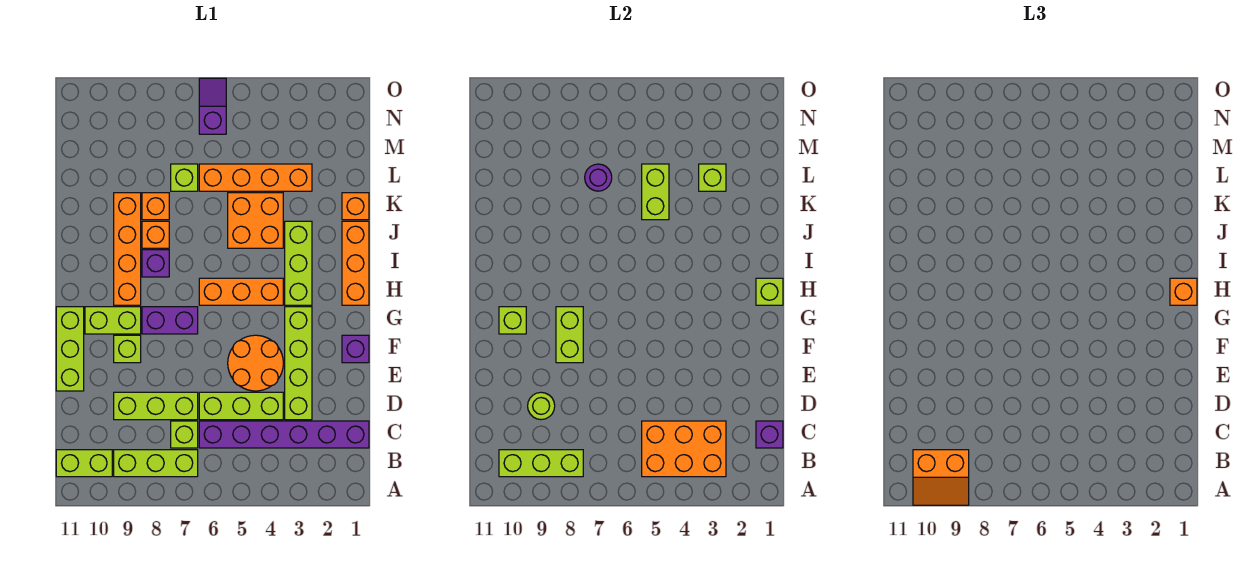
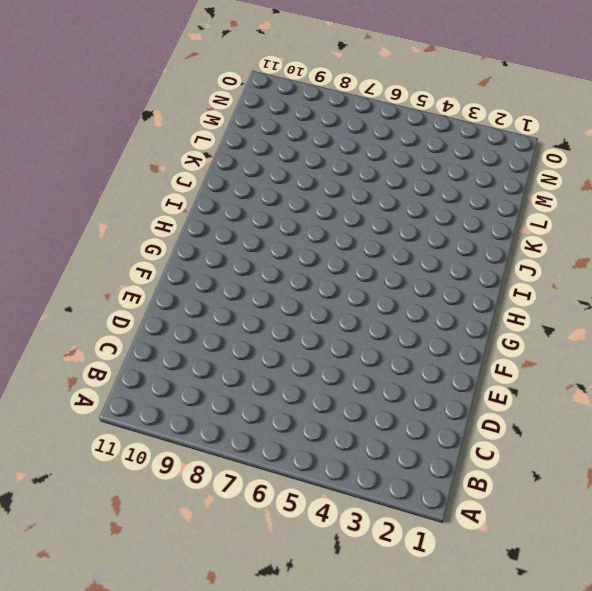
none -> lime 1x3 brick [114,450,198,477]
none -> lime 1x2 brick [56,450,112,477]
none -> purple 1x6 brick [199,421,369,448]
none -> lime 1x1 brick [171,421,198,448]

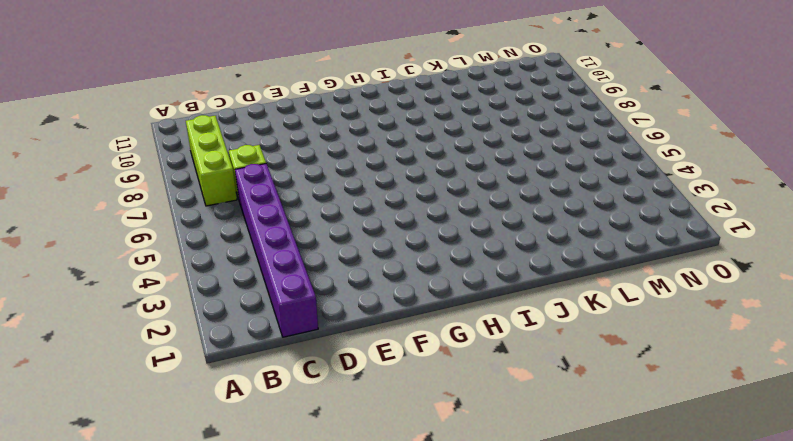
none -> lime 1x2 brick [56,450,112,477]
none -> lime 1x4 brick [285,307,312,420]
none -> lime 1x3 brick [199,392,283,420]
none -> lime 1x3 brick [114,392,198,420]

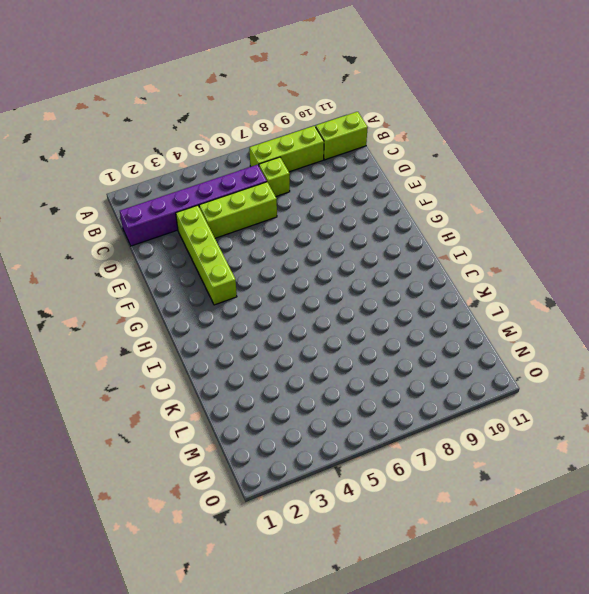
none -> lime 1x3 brick [114,392,198,420]
none -> orange 2x2 round brick [228,335,283,391]
none -> lime 1x3 brick [56,307,84,391]
none -> purple 1x1 brick [342,335,369,363]

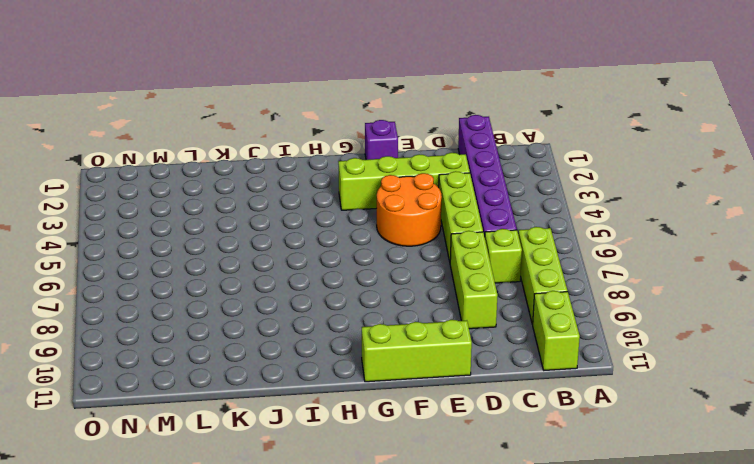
none -> lime 1x1 brick [114,335,141,363]
none -> purple 1x2 brick [142,307,198,334]
none -> lime 1x2 brick [85,307,141,334]
none -> orange 1x3 brick [342,221,369,305]

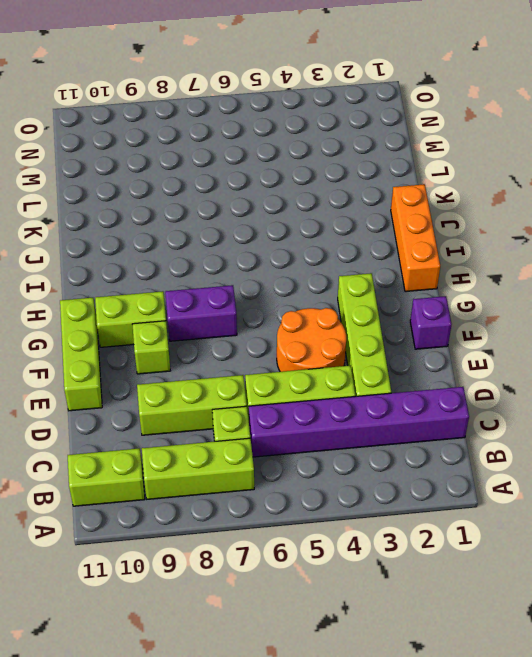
none -> lime 1x3 brick [285,221,312,305]
none -> orange 1x3 brick [199,278,283,305]
none -> orange 1x4 brick [114,193,141,305]
none -> purple 1x1 brick [142,250,169,277]

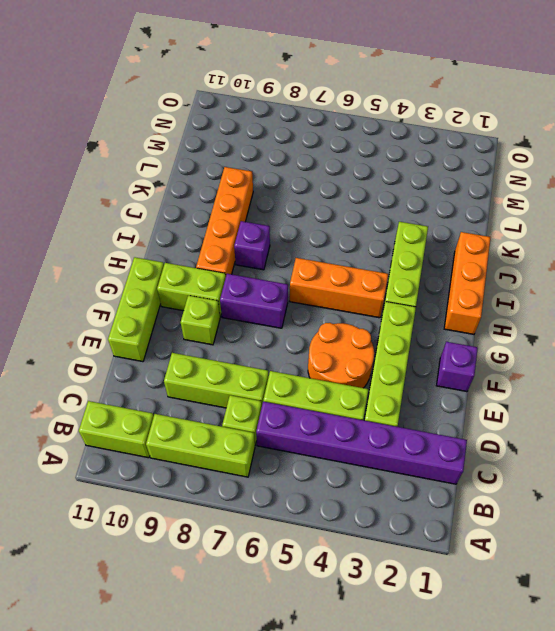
none -> orange 2x2 brick [228,193,283,248]
none -> orange 1x1 brick [142,221,169,248]
none -> orange 1x1 brick [342,193,369,220]
none -> orange 1x1 brick [142,193,169,220]

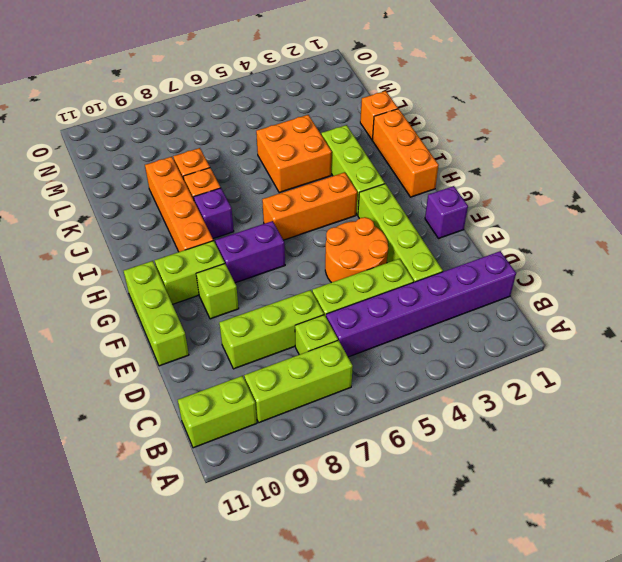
none -> orange 1x4 brick [199,164,312,191]
none -> lime 1x1 brick [171,164,198,191]
none -> purple 1x2 slope [199,78,226,134]
none -> orange 2x3 brick [642,421,726,477]

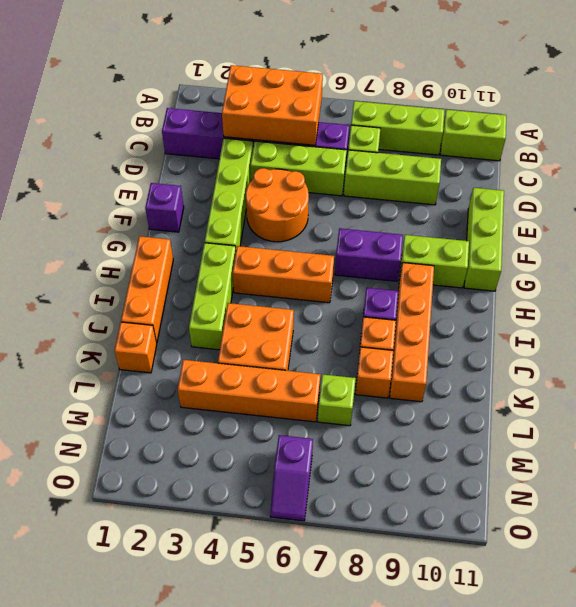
none -> lime 1x1 brick [114,335,141,363]
none -> lime 1x3 brick [499,450,583,477]
none -> purple 1x1 brick [756,421,783,448]
none -> lime 1x1 round brick [528,392,555,420]

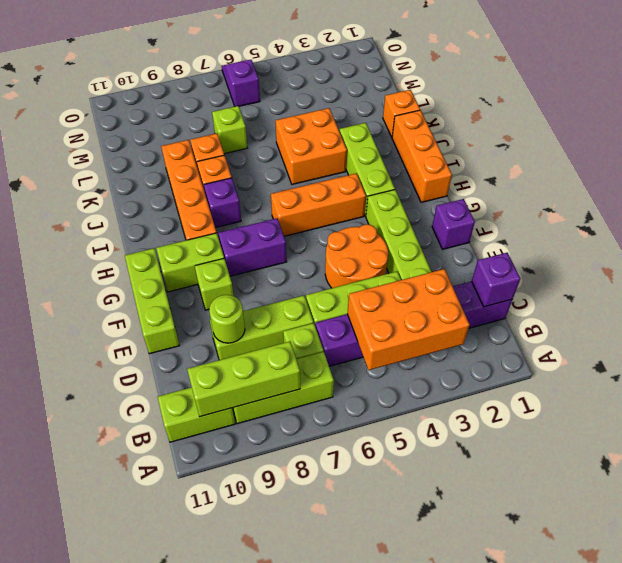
none -> orange 1x4 brick [199,164,312,191]
none -> lime 1x2 brick [556,307,583,363]
none -> lime 1x1 brick [499,307,526,334]
none -> lime 1x1 brick [756,278,783,305]

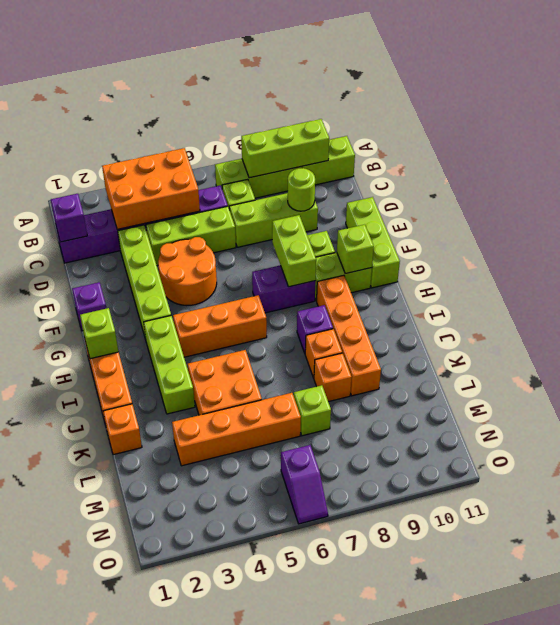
none -> lime 1x2 brick [642,164,669,220]
none -> lime 1x1 brick [699,164,726,191]
none -> purple 1x1 round brick [585,164,612,191]
none -> orange 2x2 slope [913,450,969,505]

